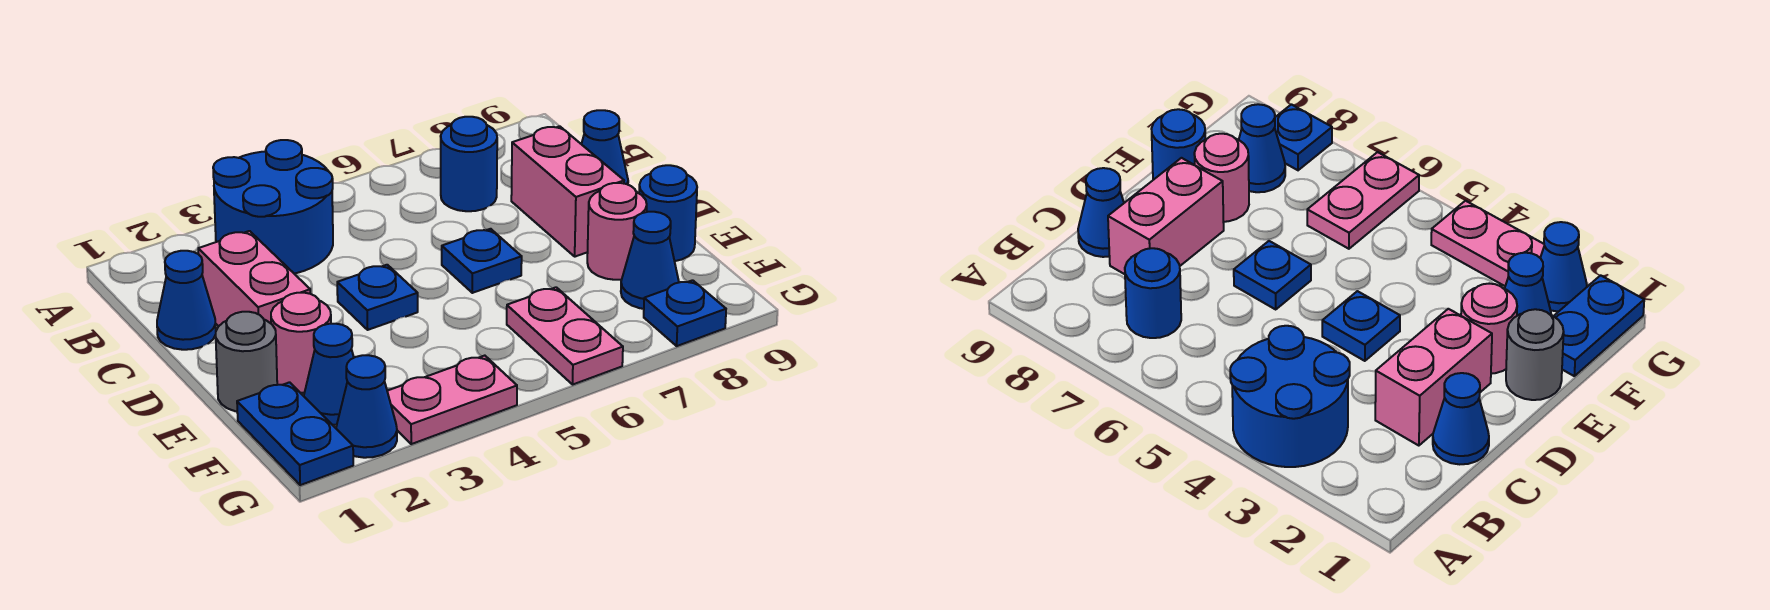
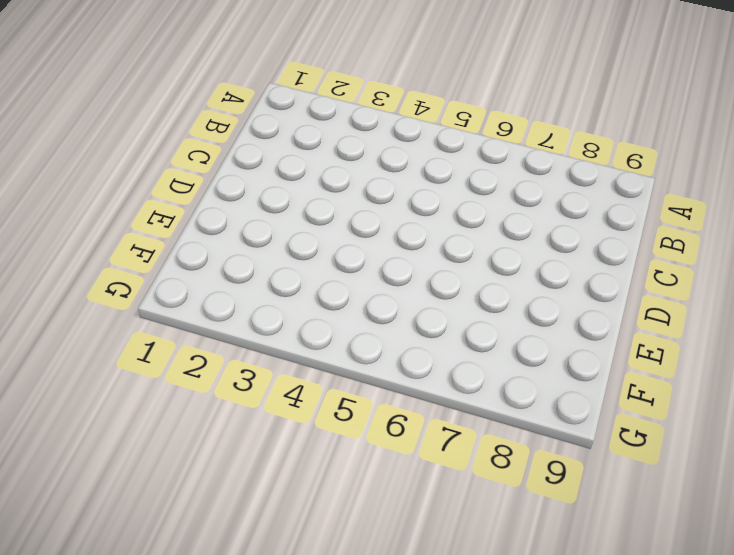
none -> blue 2x2 round brick [213,140,333,274]
none -> blue 1x1 round brick [441,117,497,211]
none -> blue 1x1 cone [157,251,216,350]

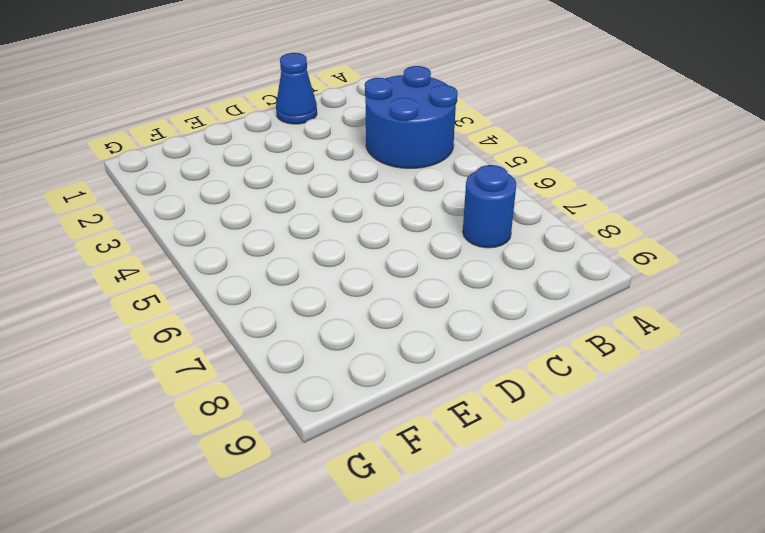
none -> pink 1x2 brick [198,231,310,326]
none -> pink 1x2 brick [511,126,624,257]
none -> blue 1x1 cone [582,110,628,185]

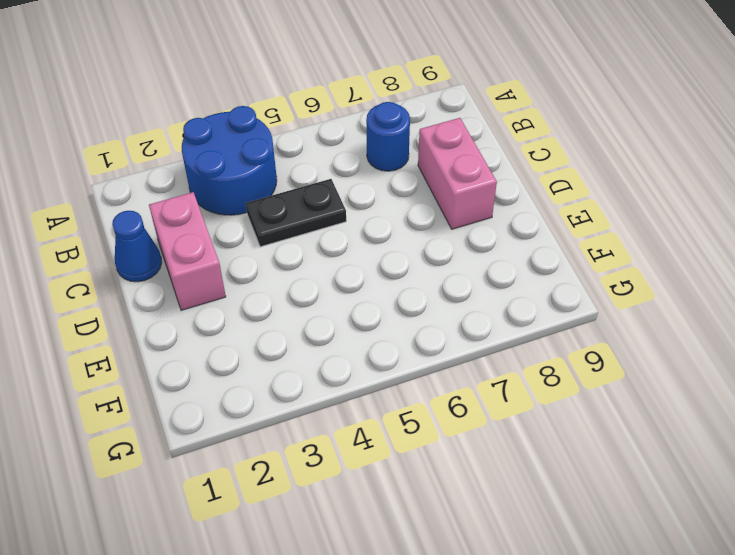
black 1x2 plate [246,179,346,247] -> none
none -> blue 1x1 cone [582,110,628,185]
none -> blue 1x1 plate [337,265,418,330]
none -> blue 1x1 plate [442,229,522,293]

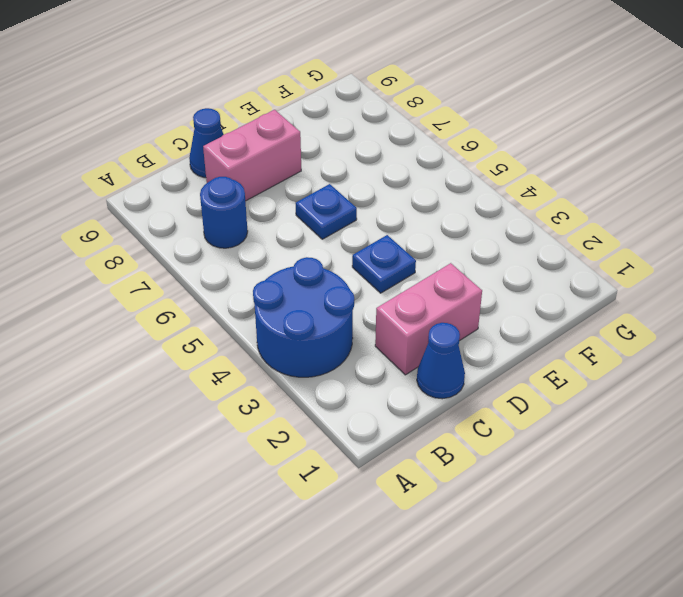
none -> grey 1x1 round brick [216,312,277,412]
none -> pink 1x1 round brick [271,293,331,393]
none -> pink 1x1 round brick [587,183,647,280]

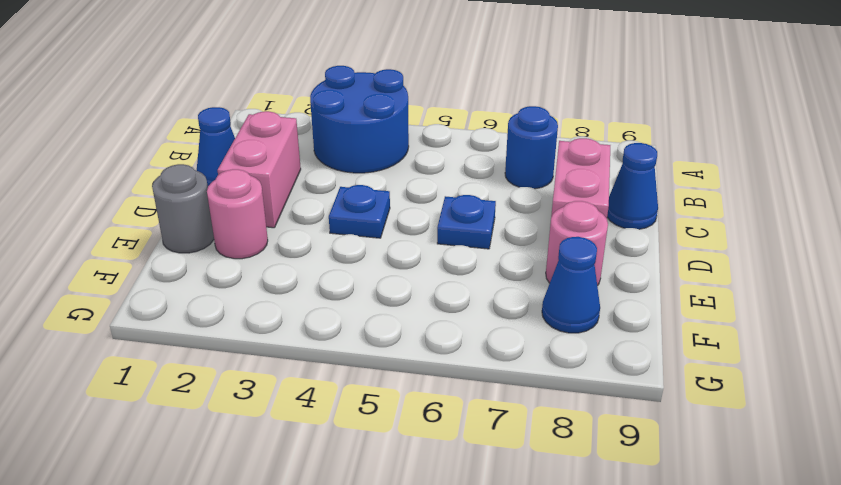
none -> blue 1x1 round brick [639,165,697,261]
none -> blue 1x2 plate [237,382,353,485]
none -> blue 1x1 cone [304,324,354,425]

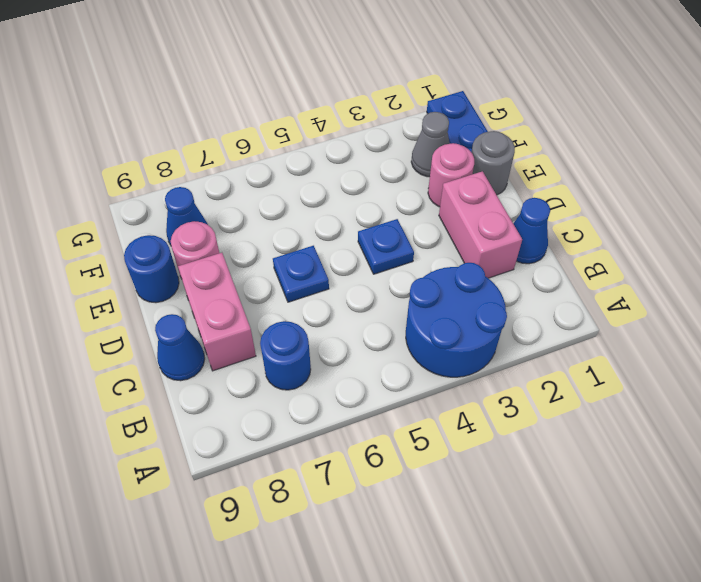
grey 1x1 cone [411,112,450,177] -> blue 1x1 cone [304,324,354,425]
none -> pink 1x2 plate [507,287,623,384]
none -> blue 1x1 cone [336,355,397,458]
none -> pink 1x2 plate [387,356,517,444]

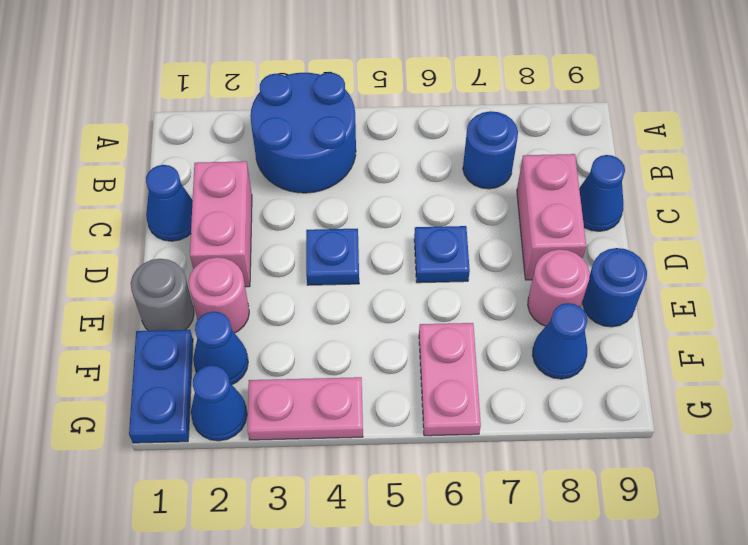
none -> blue 1x1 plate [644,280,726,346]

